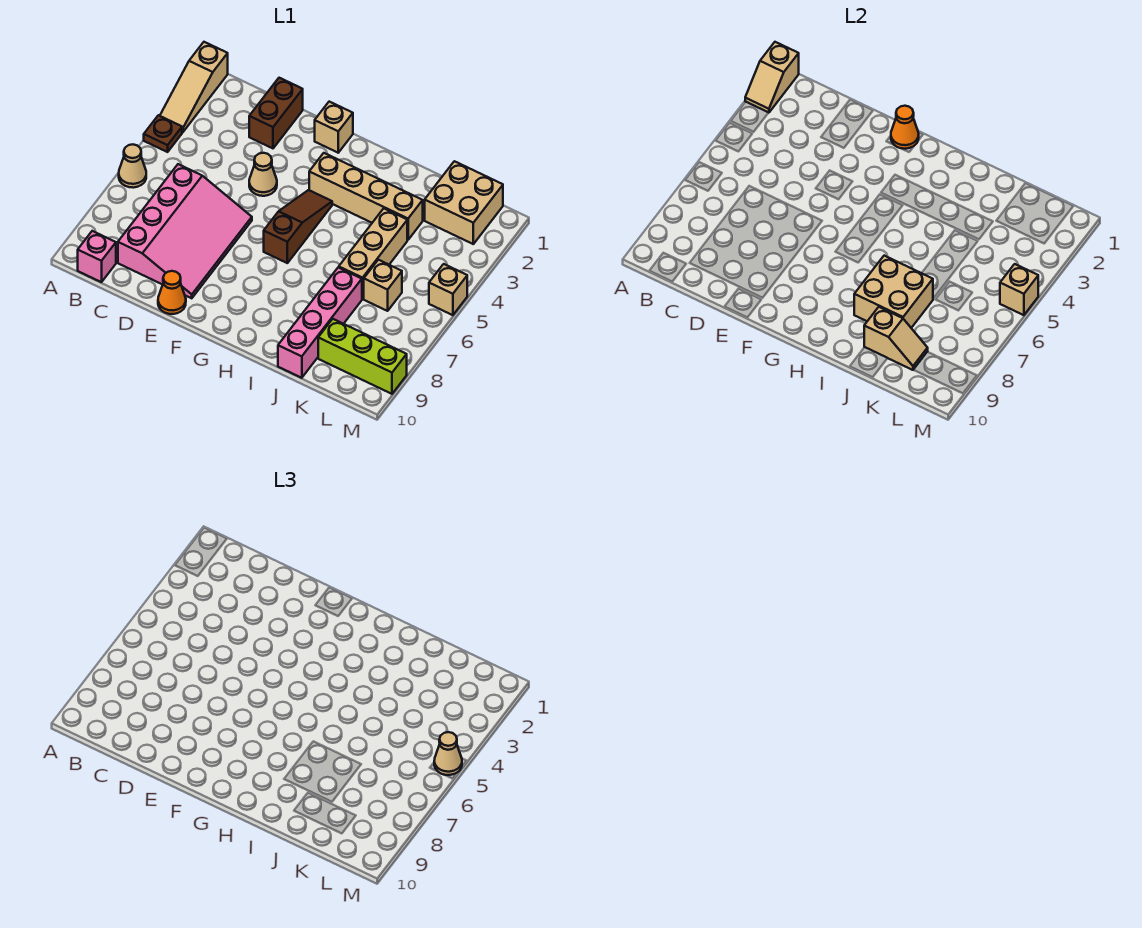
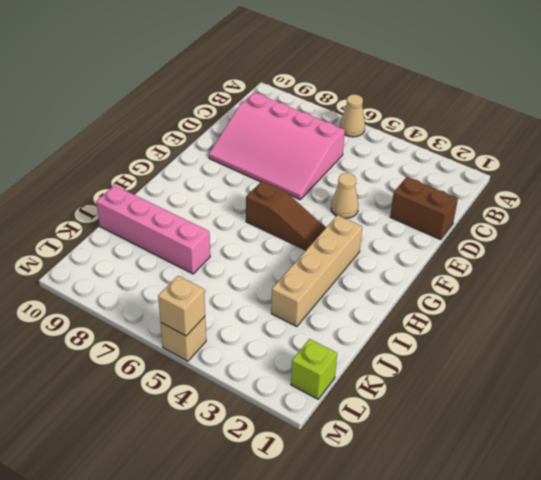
lime 1x1 brick [291,339,337,399] -> tan 2x2 brick [425,161,503,244]
none -> tan 1x3 slope [160,42,228,132]
none -> brown 1x1 plate [144,115,182,152]
none -> pink 1x1 brick [78,231,116,282]

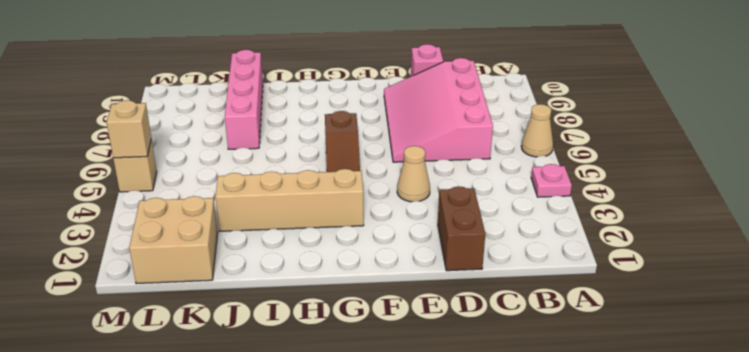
pink 1x1 plate [531,164,572,197] -> brown 1x1 plate [144,115,182,152]
pink 1x1 brick [411,44,443,76] -> pink 1x1 brick moved to [78,231,116,282]
none -> tan 1x3 slope [160,42,228,132]
none -> orange 1x1 cone [158,271,186,314]
none -> tan 1x1 brick [315,102,353,153]

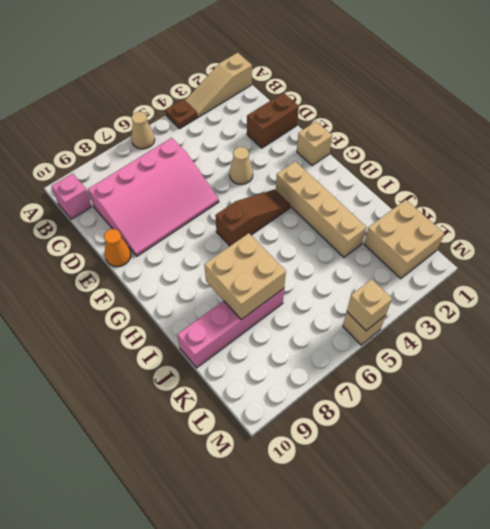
none -> tan 1x3 brick [339,209,407,299]
none -> tan 1x1 brick [364,260,402,311]
none -> lime 1x3 brick [318,319,407,394]

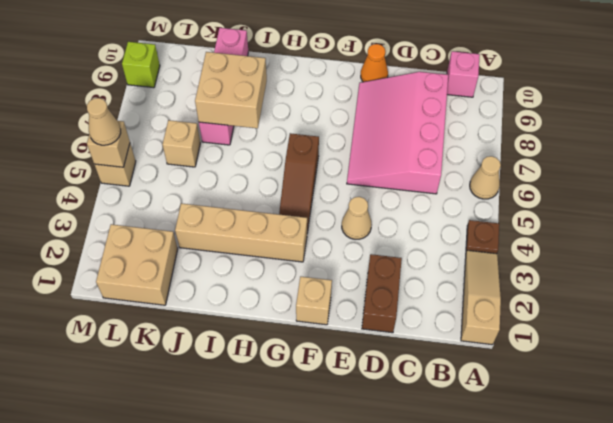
lime 1x1 brick [122,42,160,88] -> lime 1x3 brick [318,319,407,394]
none -> tan 1x3 brick [339,209,407,299]
none -> tan 1x2 slope [745,42,799,113]
none -> orange 1x1 cone [891,106,919,149]

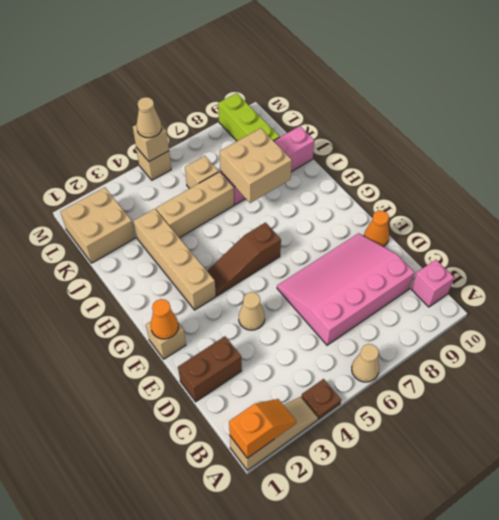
orange 1x2 slope [229,399,296,458] -> tan 1x2 slope [745,42,799,113]
none -> tan 1x2 slope [864,307,928,370]

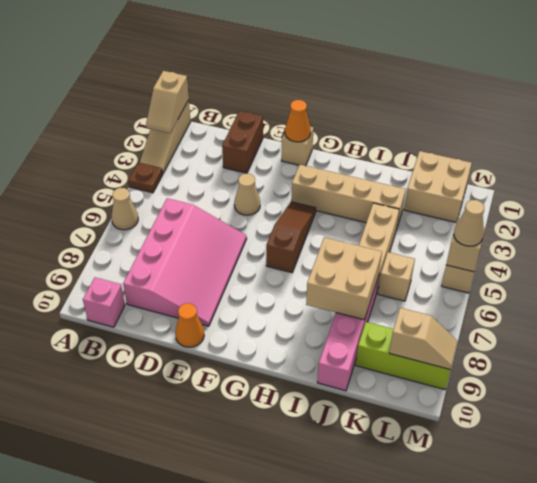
tan 1x2 slope [389,308,458,370] -> tan 1x2 slope moved to [864,307,928,370]

